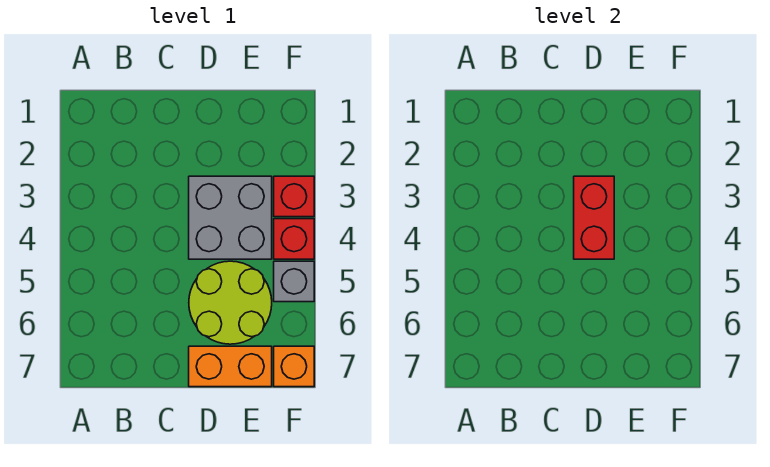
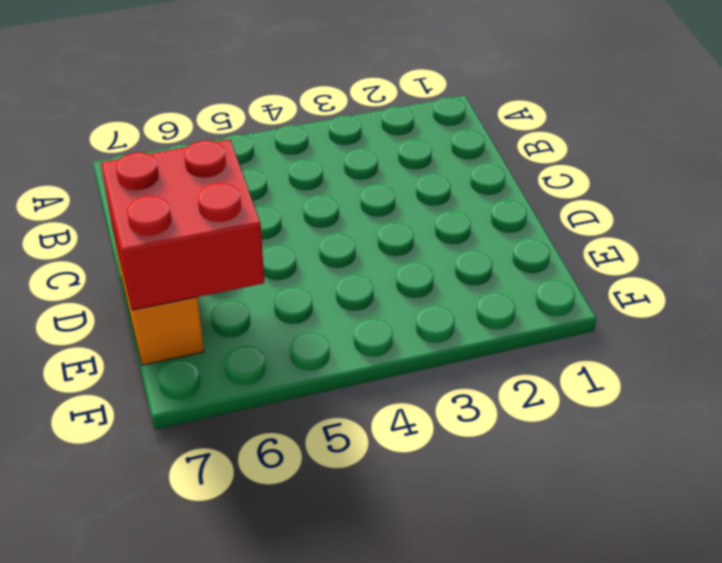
red 2x2 brick [101,140,265,310] -> none
none -> grey 2x2 brick [189,176,272,259]
none -> lime 2x2 round brick [189,261,272,344]

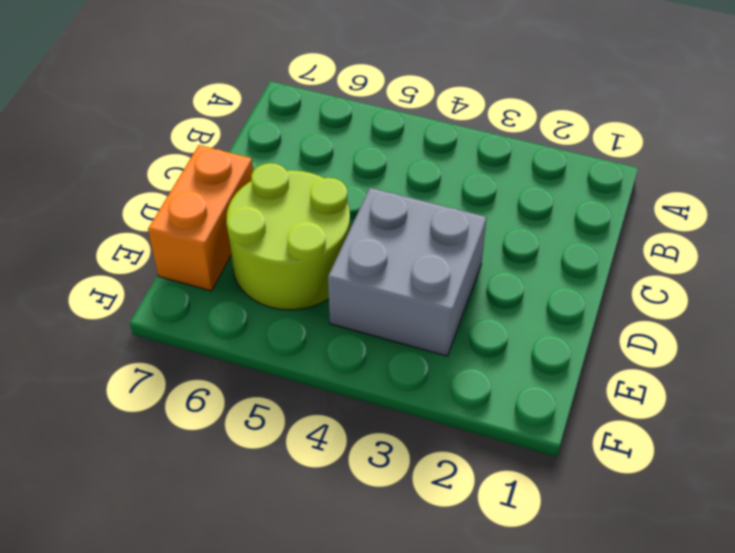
none -> red 1x1 brick [274,176,314,217]
none -> red 1x1 brick [274,219,314,259]

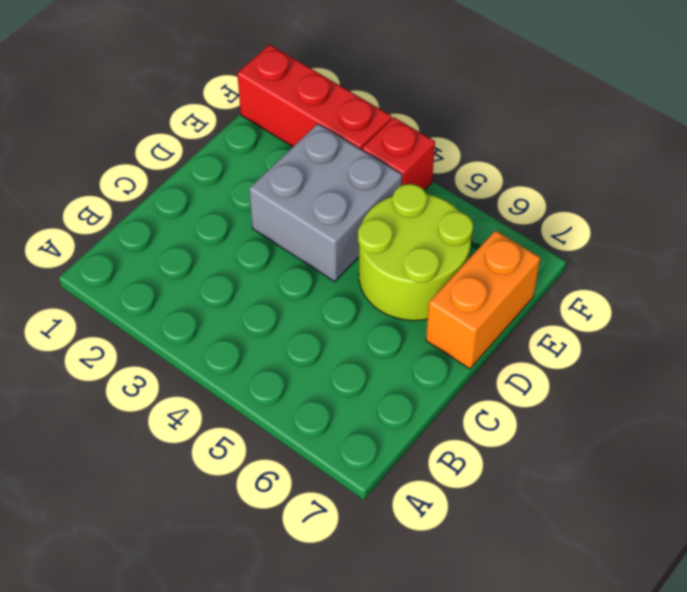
red 1x3 brick [237,45,392,150] -> red 1x1 brick [274,176,314,217]
none -> grey 1x1 brick [274,261,314,302]
none -> orange 1x1 brick [274,346,314,387]

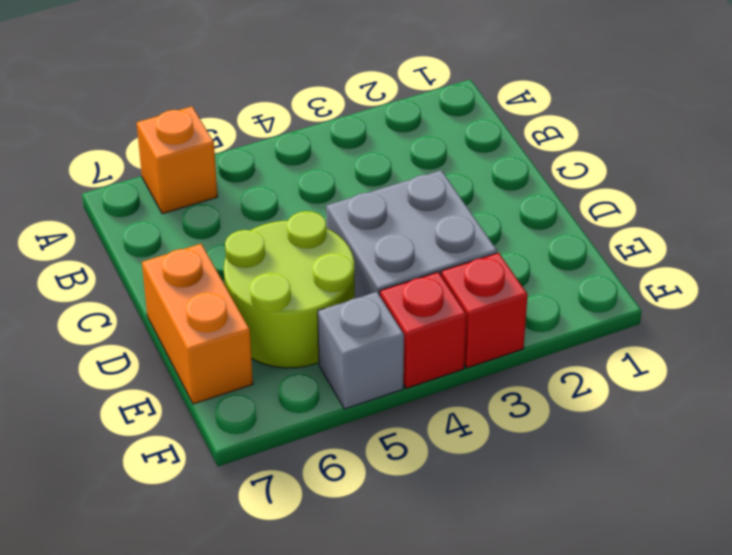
orange 1x1 brick [137,106,218,214] -> orange 1x1 brick moved to [274,346,314,387]
none -> red 1x2 brick [574,176,614,259]

